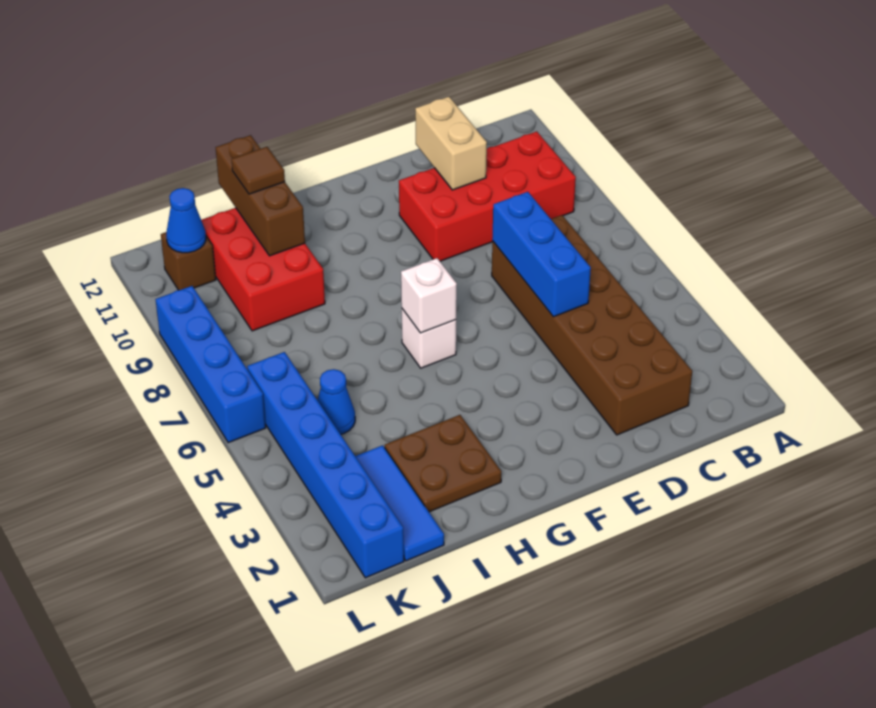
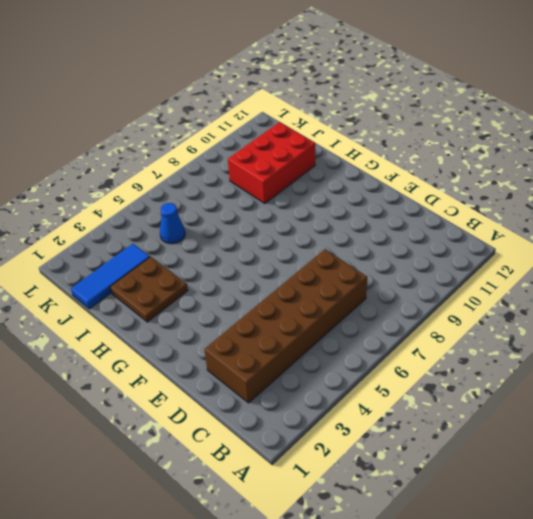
none -> red 2x4 brick [399,131,576,261]
none -> white 1x1 brick [402,309,456,368]
none -> blue 1x6 brick [247,352,404,578]

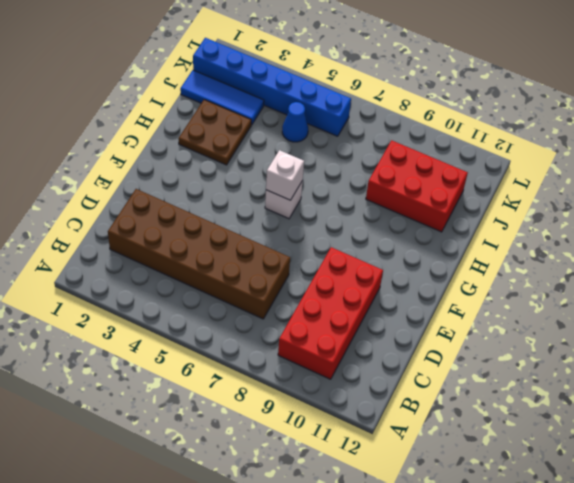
none -> brown 1x1 brick [161,232,216,290]
none -> blue 1x4 brick [156,286,266,443]
none -> blue 1x3 brick [492,192,591,317]

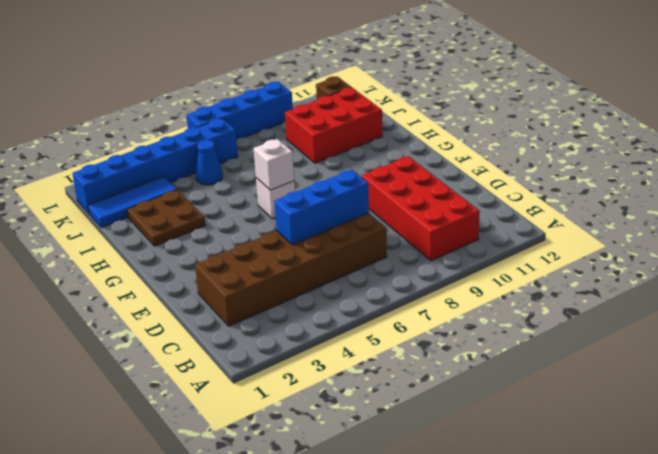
none -> tan 1x2 brick [415,97,487,190]
none -> brown 1x3 brick [216,135,305,256]
none -> blue 1x1 cone [166,188,206,253]

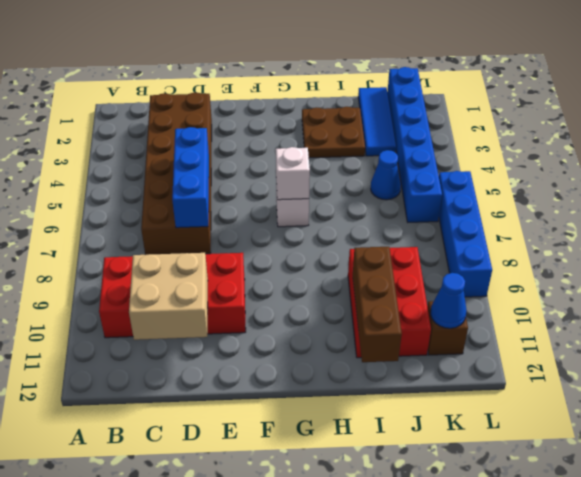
tan 2x2 brick [129,253,208,340] -> tan 1x2 brick [415,97,487,190]
none -> brown 1x1 tile [232,147,285,194]

